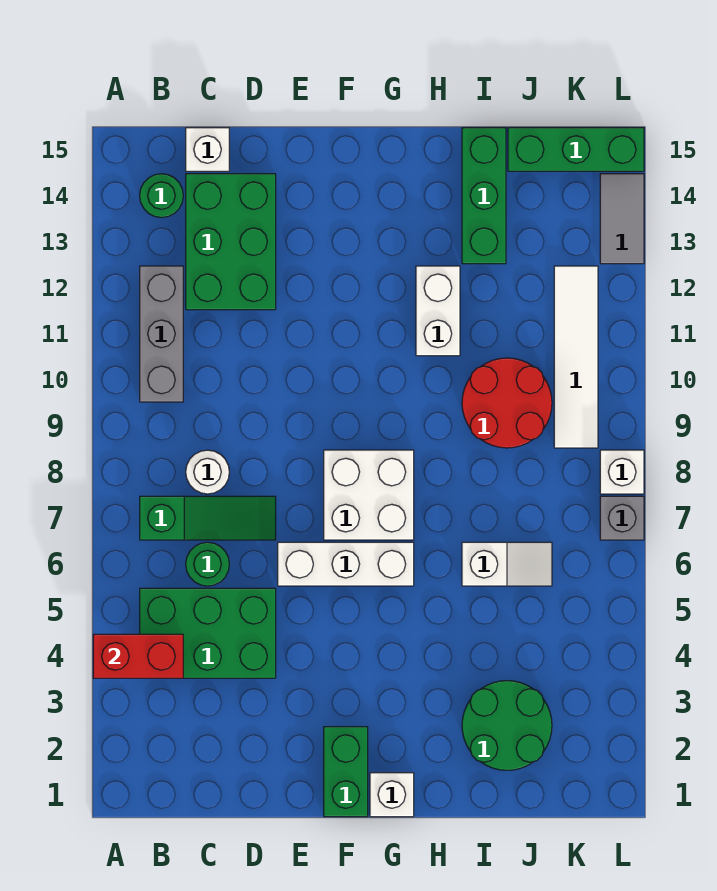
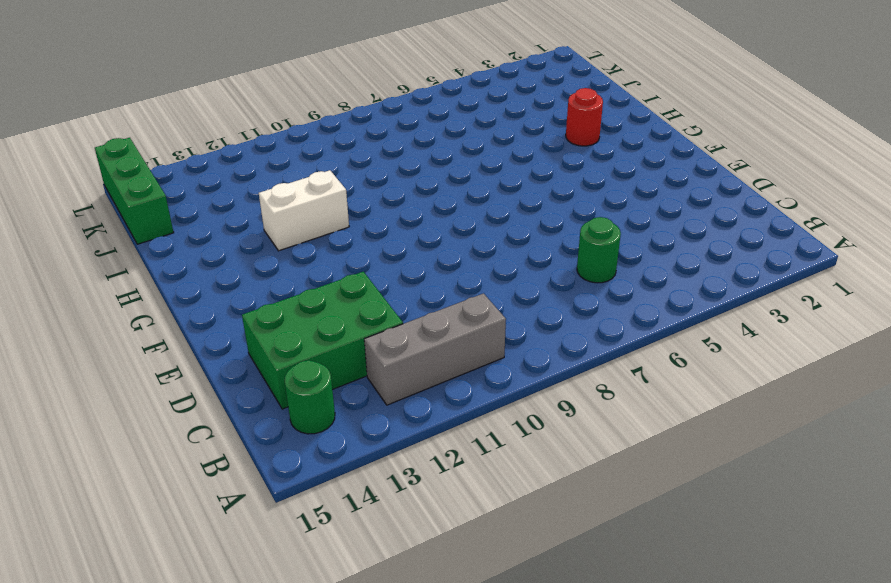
red 1x1 round brick [566,88,603,146] -> none
none -> green 2x3 brick [140,588,276,678]
none -> green 1x3 slope [140,496,276,540]
none -> white 1x1 round brick [186,450,229,494]

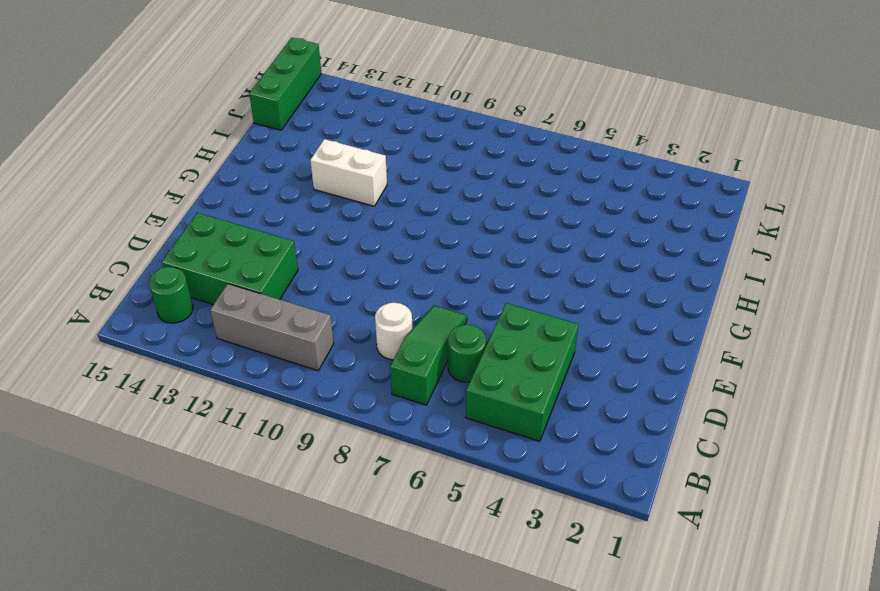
none -> white 1x1 brick [186,128,229,171]
none -> white 1x3 brick [278,542,414,586]
none -> green 1x2 brick [324,727,368,817]

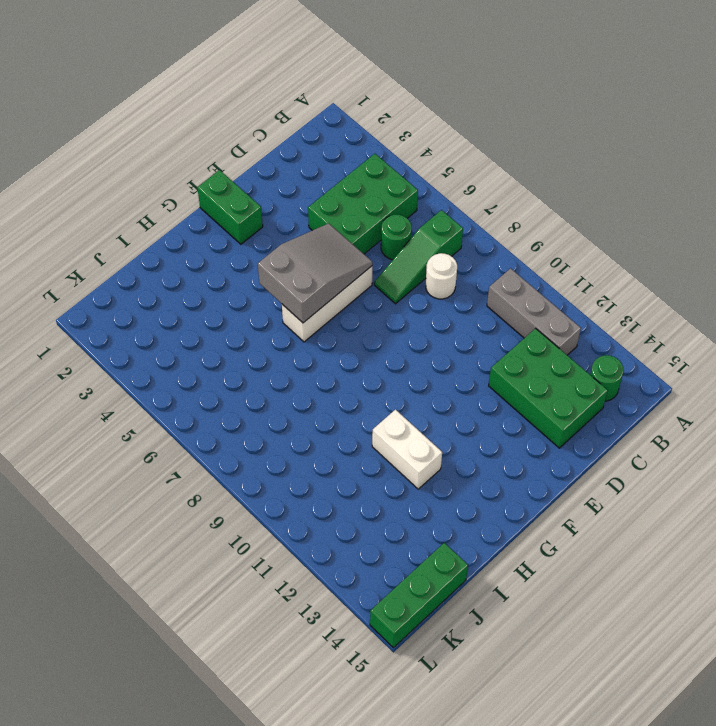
grey 2x3 slope [258,223,372,323] -> none
none -> white 1x1 brick [186,128,229,171]
none -> white 2x2 brick [324,450,414,540]
none -> white 1x1 brick [370,773,414,817]

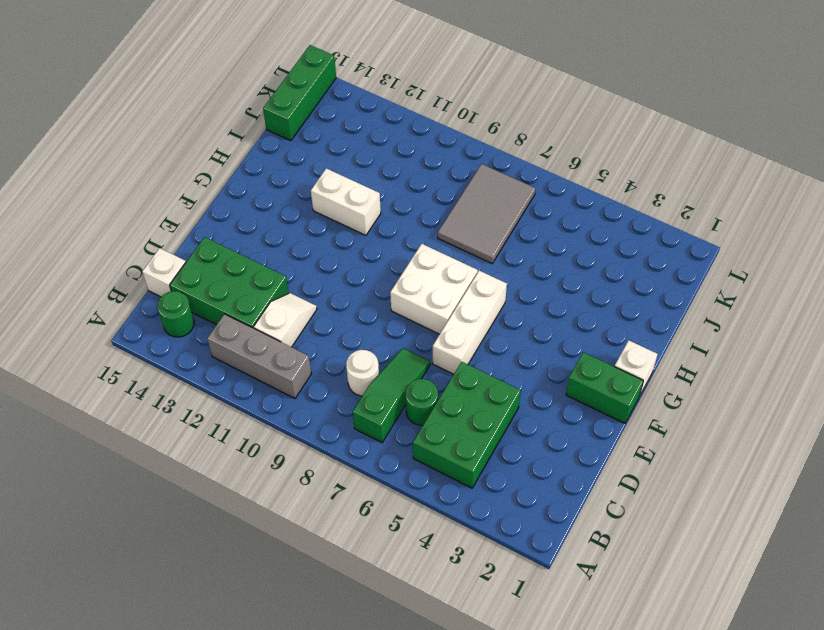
white 1x2 slope [254,293,317,347] -> white 1x2 slope moved to [462,542,552,586]
grey 2x3 tile [438,164,535,263] -> none
none -> green 2x2 round brick [462,681,552,770]
none -> red 2x2 round brick [462,358,552,448]
none -> green 1x3 brick [462,128,506,264]

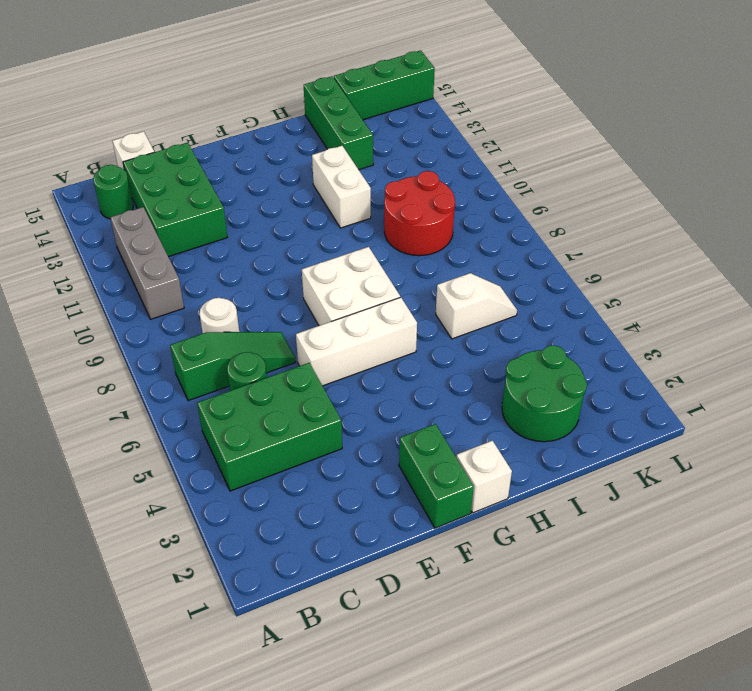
none -> white 1x4 tile [554,266,598,448]
none -> grey 1x1 brick [600,496,644,540]
none -> white 1x1 brick [600,450,644,494]

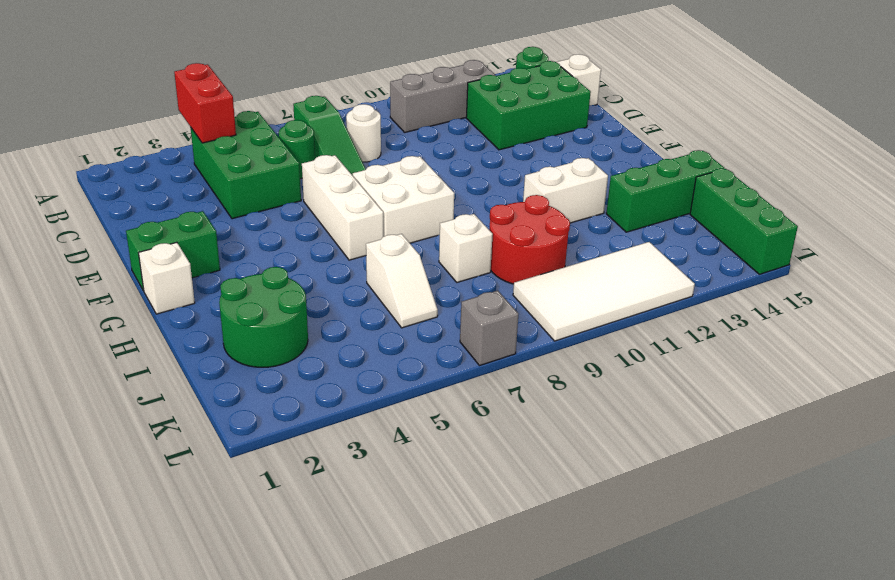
white 1x1 brick [439,214,493,282] -> white 1x1 brick moved to [600,450,644,494]
white 2x4 tile [513,242,695,341] -> white 1x4 tile [554,266,598,448]
none -> grey 1x2 tile [600,174,644,264]

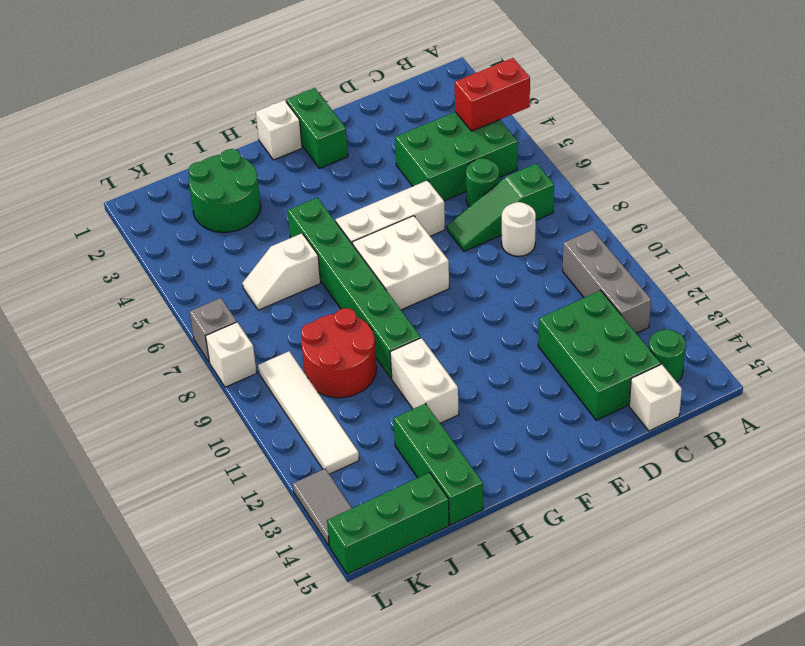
green 1x6 brick [288,198,421,378] -> none

